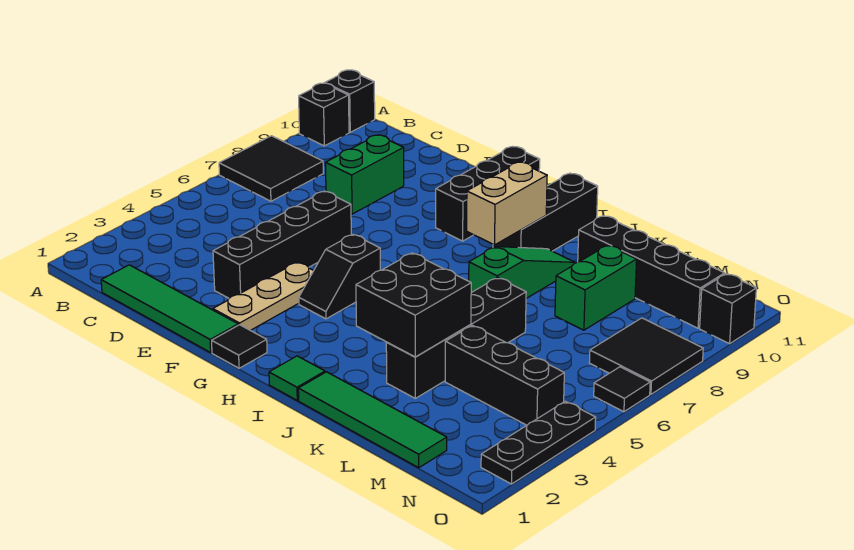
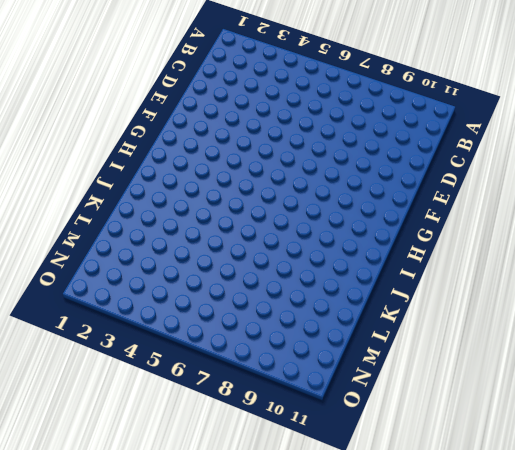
none -> black 2x2 tile [219,136,323,201]
none -> black 1x1 brick [299,83,349,146]
none -> black 1x1 brick [325,70,375,132]

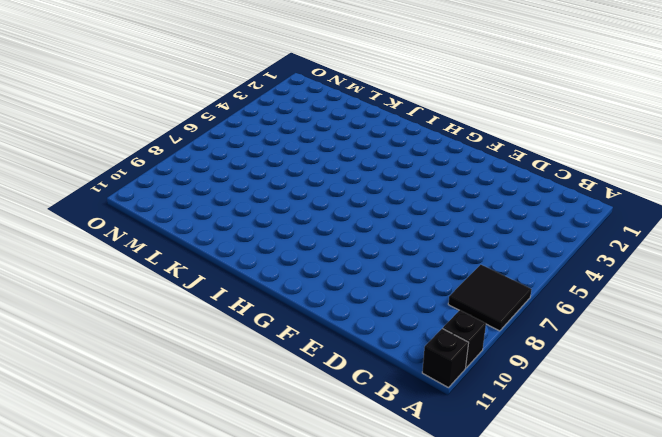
none -> green 1x4 tile [101,265,238,352]
none -> green 1x2 brick [325,135,404,214]
none -> black 1x4 brick [213,191,351,298]

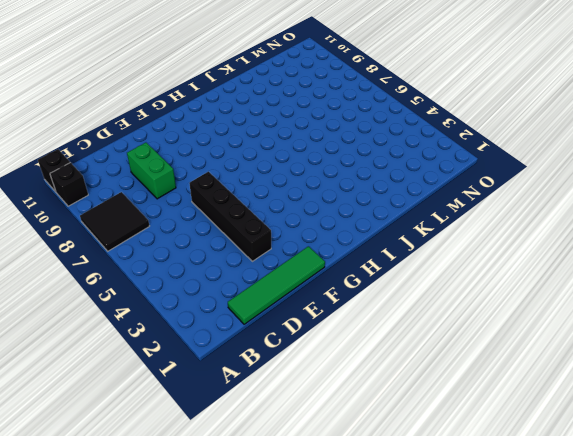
none -> tan 1x3 plate [213,262,314,330]
none -> black 1x1 tile [212,325,267,368]
none -> black 1x2 slope [299,235,380,319]

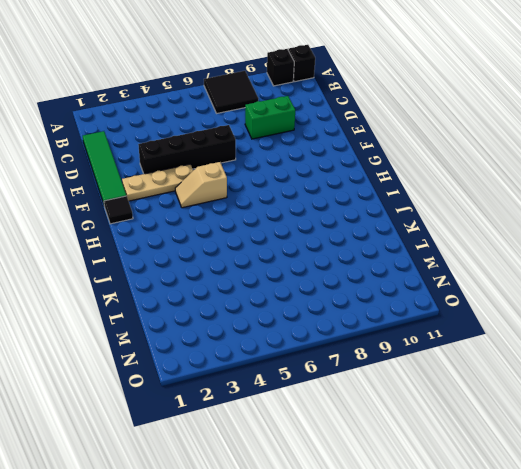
tan 1x2 slope [175,162,227,208] -> black 1x2 slope [299,235,380,319]
none -> black 1x3 brick [436,147,540,241]
none -> green 1x1 tile [269,356,325,400]
none -> black 1x3 brick [493,173,598,251]

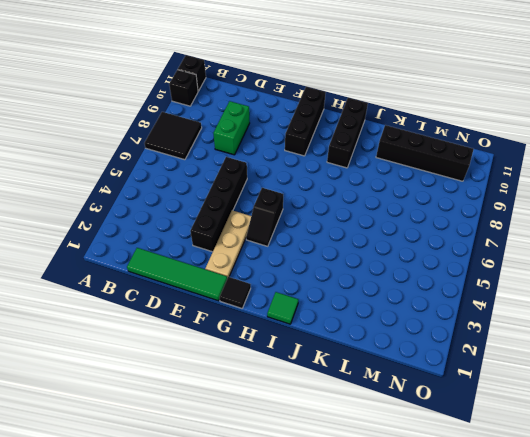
none -> green 1x4 tile [298,372,447,468]
none -> green 1x3 slope [469,247,575,298]
none -> black 1x4 brick [386,277,526,398]

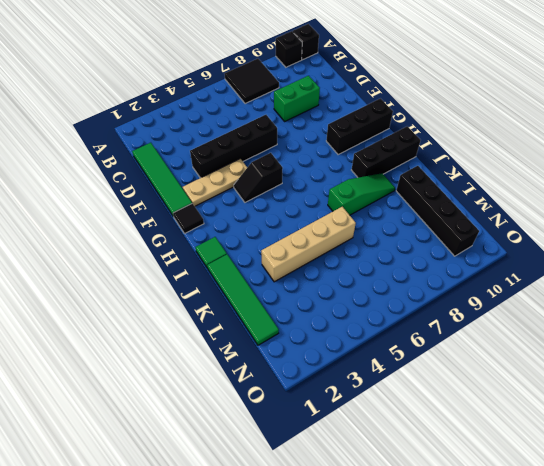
tan 1x4 brick [261,207,356,282] -> black 1x4 brick [386,277,526,398]
none -> black 1x3 brick [445,325,564,425]
none -> green 1x2 brick [555,245,637,330]
none -> black 2x2 tile [589,318,703,394]

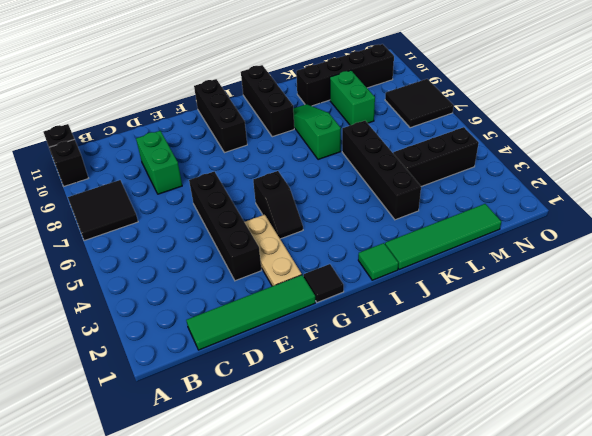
none -> black 1x3 plate [481,401,596,484]
none -> black 1x1 tile [594,367,650,412]
none -> black 1x1 brick [700,274,756,344]

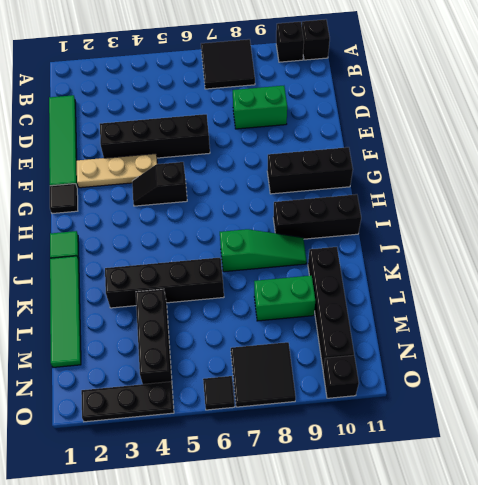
none -> tan 1x2 brick [467,162,547,245]
none -> black 2x2 brick [356,253,471,357]

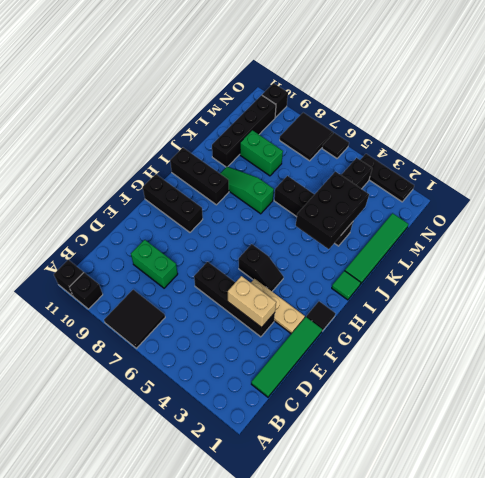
tan 1x2 brick [228,276,276,327] -> tan 1x2 brick moved to [467,162,547,245]
black 2x3 brick [296,171,369,249] -> black 2x2 brick [356,253,471,357]

